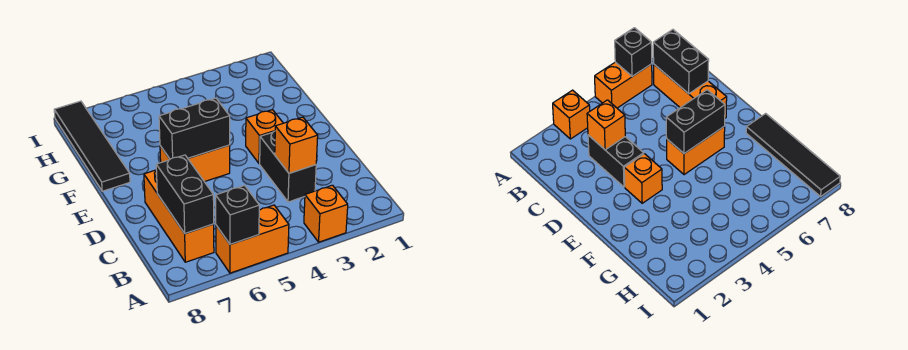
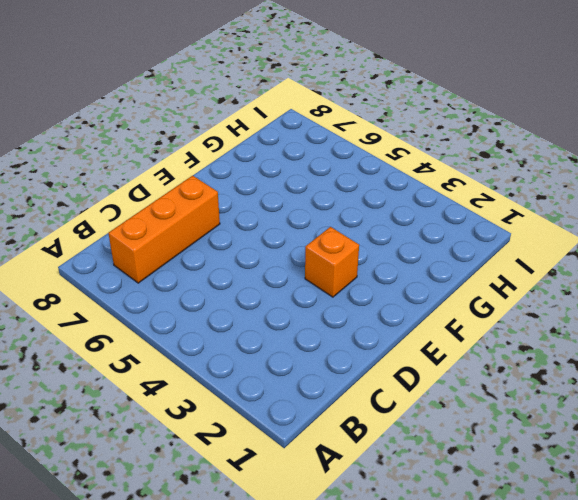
none -> orange 1x1 brick [304,185,348,242]
none -> orange 1x2 brick [216,205,289,273]

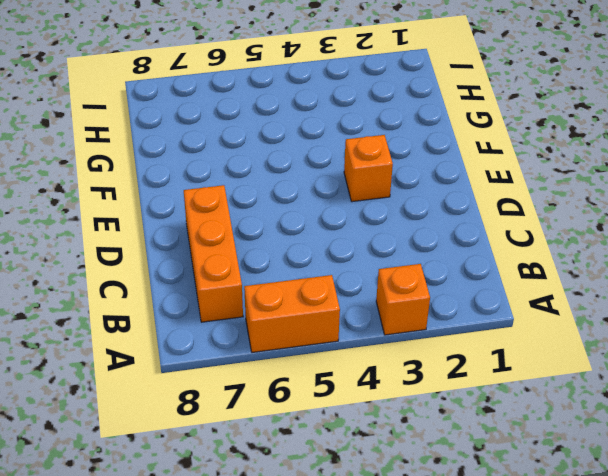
none -> black 1x2 brick [260,131,316,202]
none -> orange 1x2 brick [160,145,230,182]

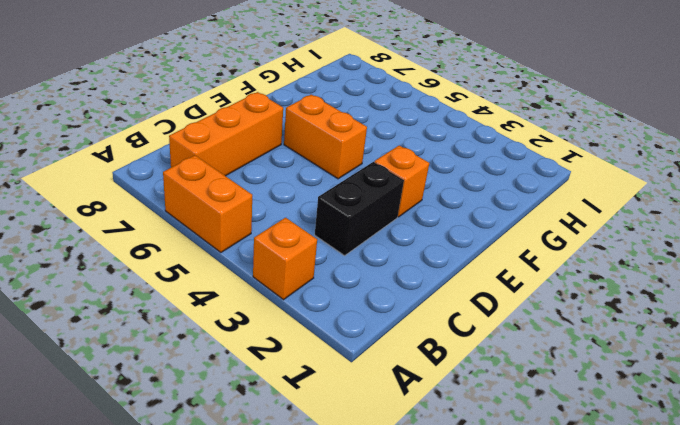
none -> black 1x4 tile [54,101,130,191]
none -> black 1x1 brick [216,185,259,244]

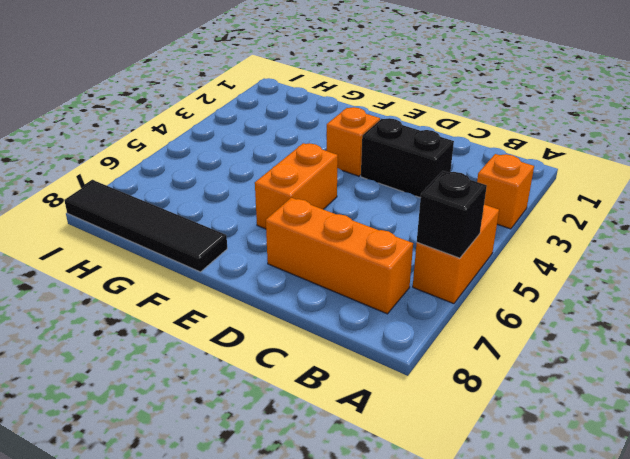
none -> black 1x2 brick [156,155,214,233]
none -> orange 1x1 brick [275,117,318,173]

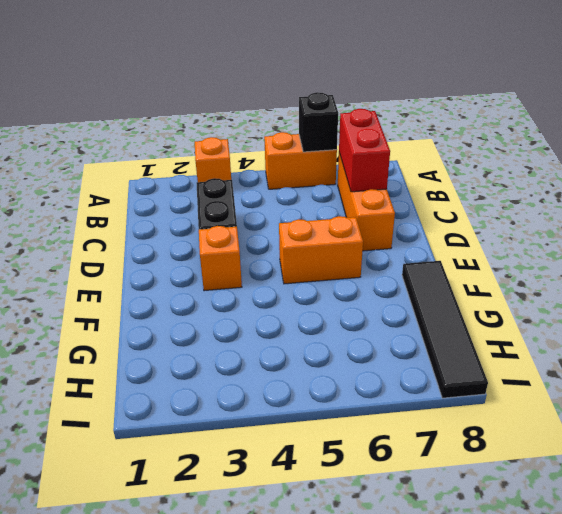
red 1x2 brick [339,109,390,192] -> black 1x2 brick [156,155,214,233]
none -> orange 1x1 brick [275,117,318,173]
none -> black 1x2 brick [159,98,230,159]

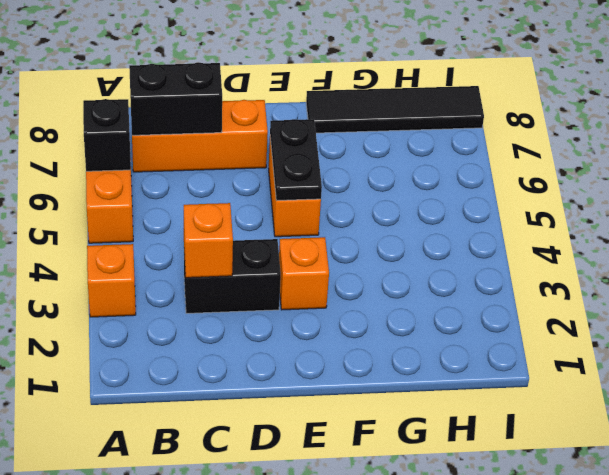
black 1x2 plate [270,119,322,201] -> black 1x2 brick [159,98,230,159]

